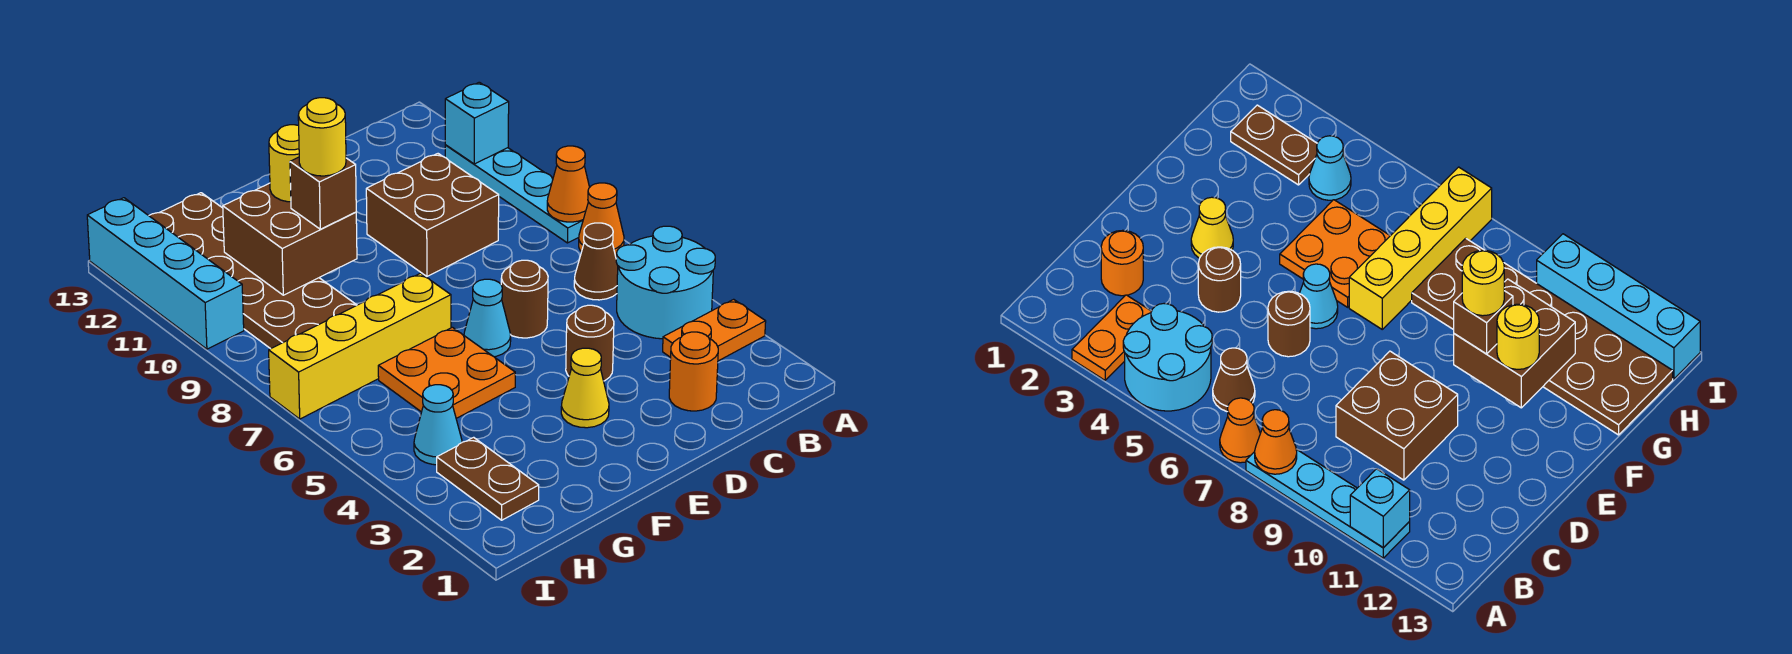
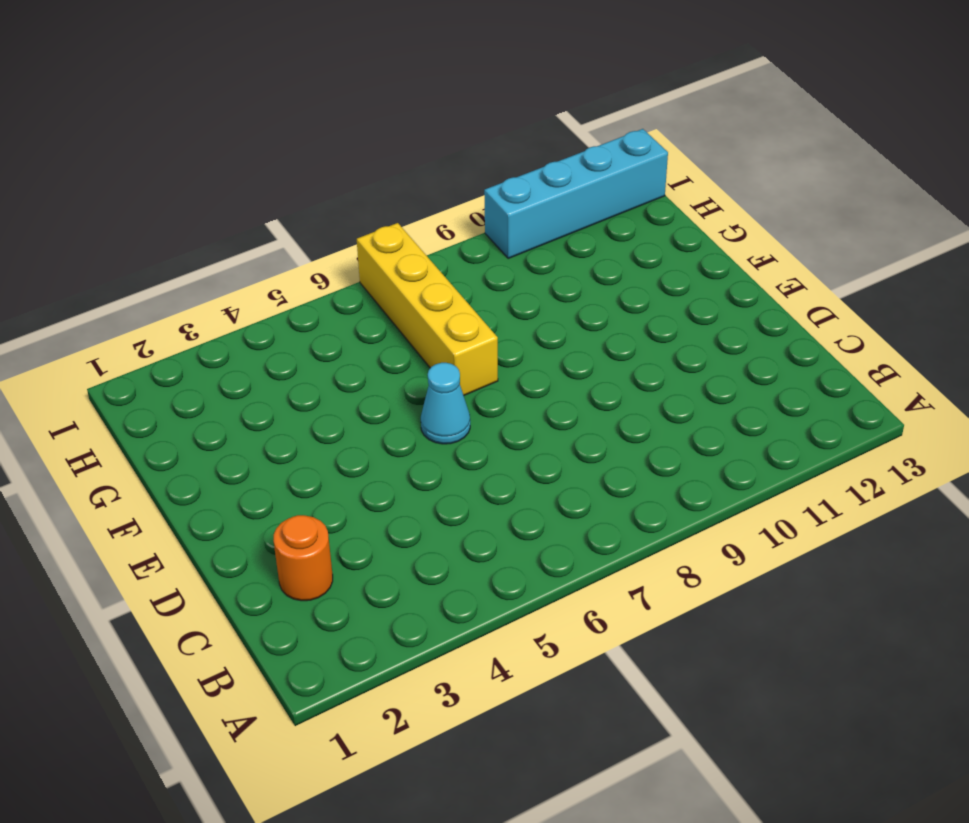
none -> orange 1x2 plate [663,299,766,361]
none -> cyan 2x2 round brick [616,226,715,339]
none -> orange 1x1 cone [579,183,624,256]

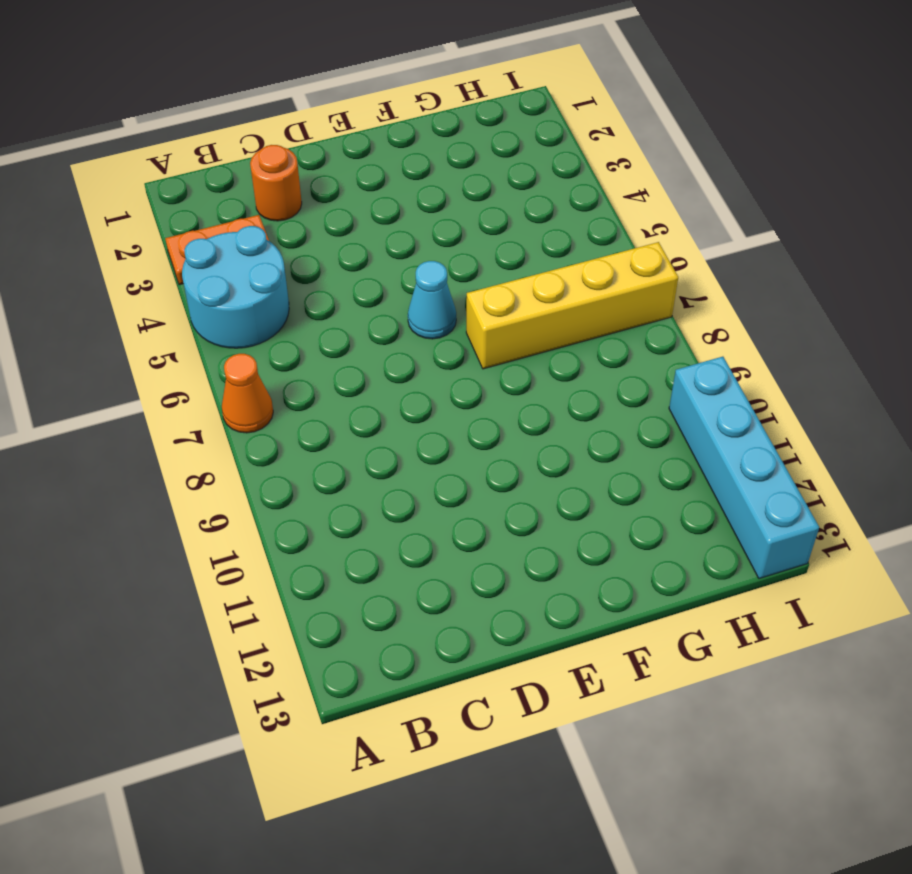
none -> cyan 1x4 plate [445,145,583,243]
none -> brown 1x1 cone [574,223,618,300]
none -> brown 2x2 brick [366,154,499,276]

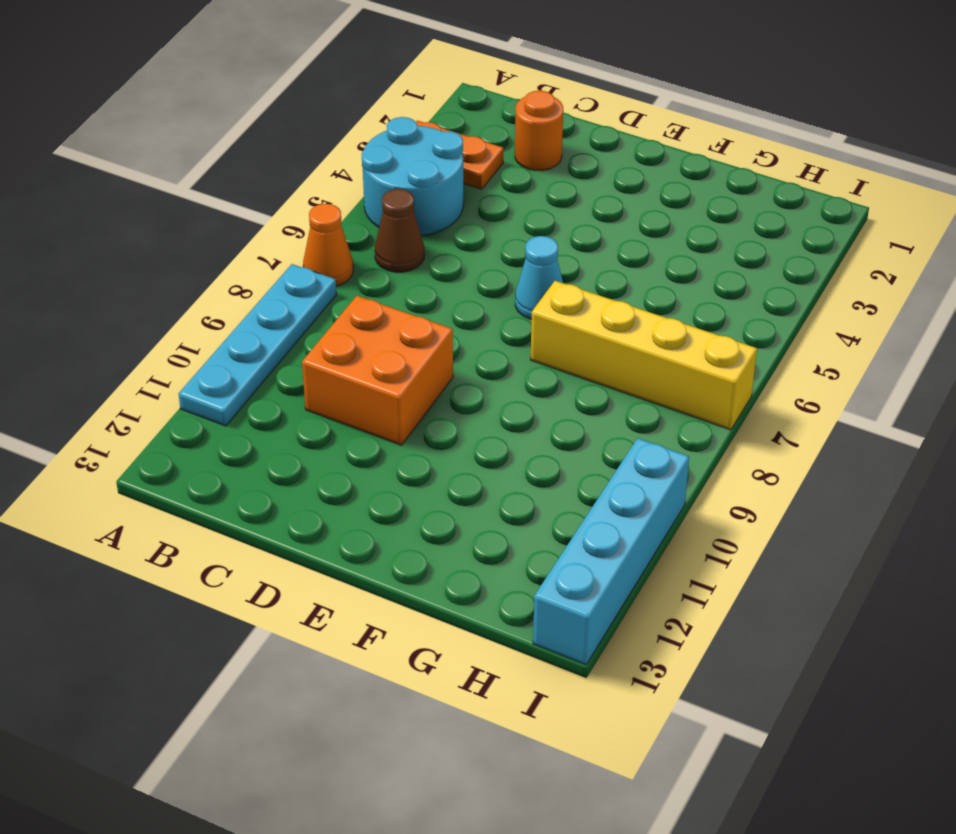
orange 2x2 brick [302,296,453,445] -> brown 2x2 brick [366,154,499,276]
none -> brown 1x1 round brick [566,305,614,381]
none -> brown 1x1 round brick [501,260,548,338]
none -> yellow 1x1 cone [561,348,609,428]

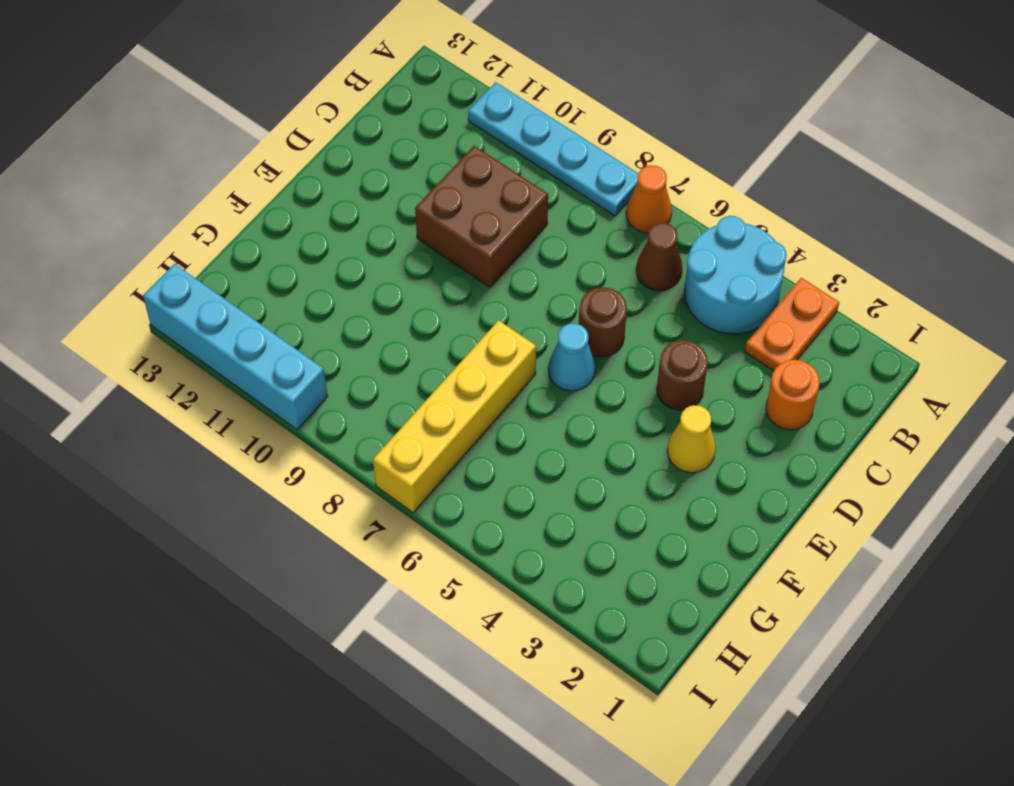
none -> orange 2x2 plate [378,327,515,418]
none -> brown 2x6 plate [149,193,356,349]
none -> brown 1x2 plate [437,437,539,520]

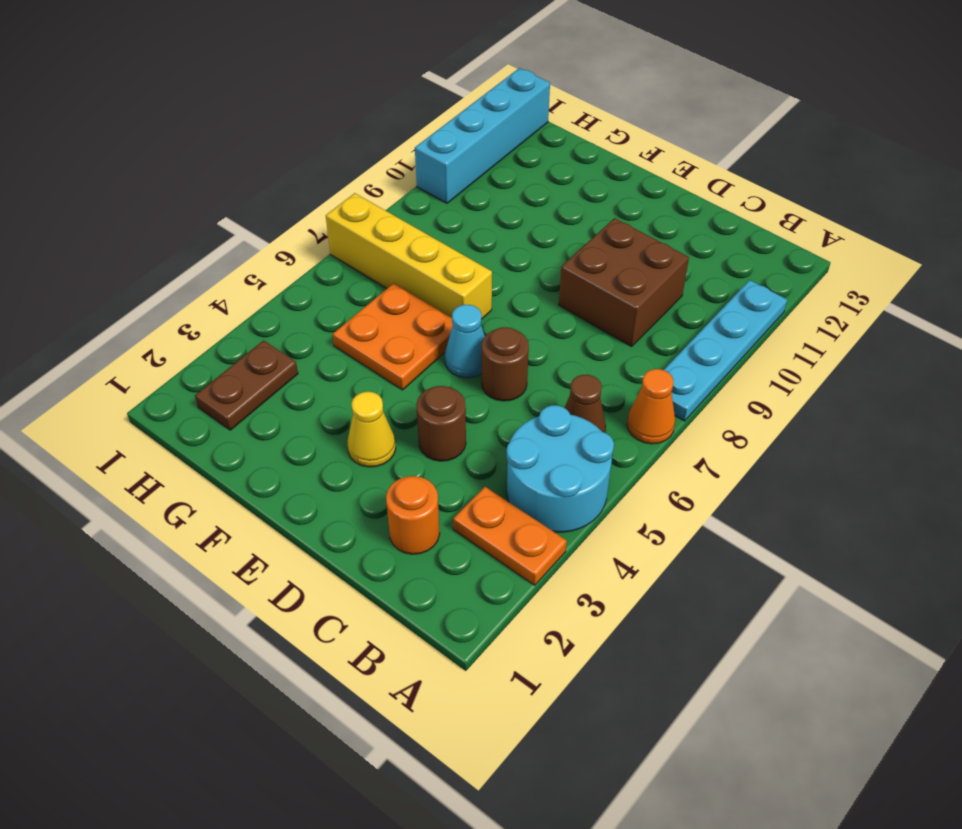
none -> brown 2x6 plate [149,193,356,349]
none -> cyan 1x1 cone [414,385,462,465]
none -> orange 1x1 cone [547,146,590,222]

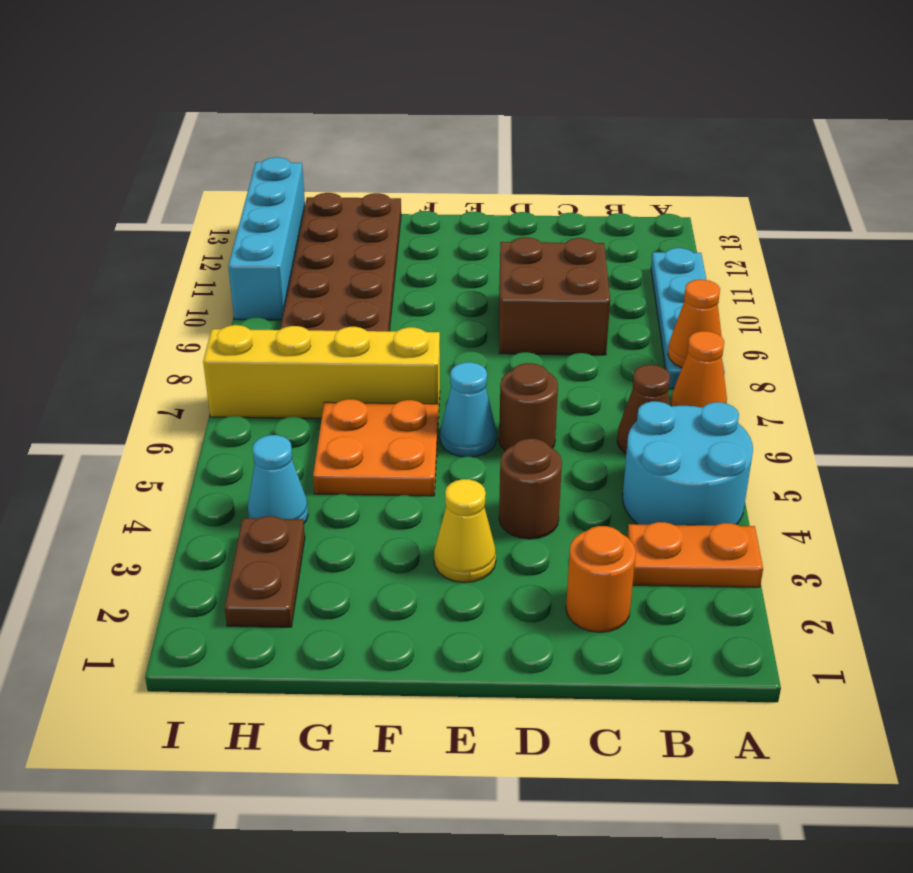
none -> cyan 1x1 brick [445,82,509,164]
none -> brown 2x2 brick [223,183,357,295]
none -> brown 1x1 brick [290,157,356,229]

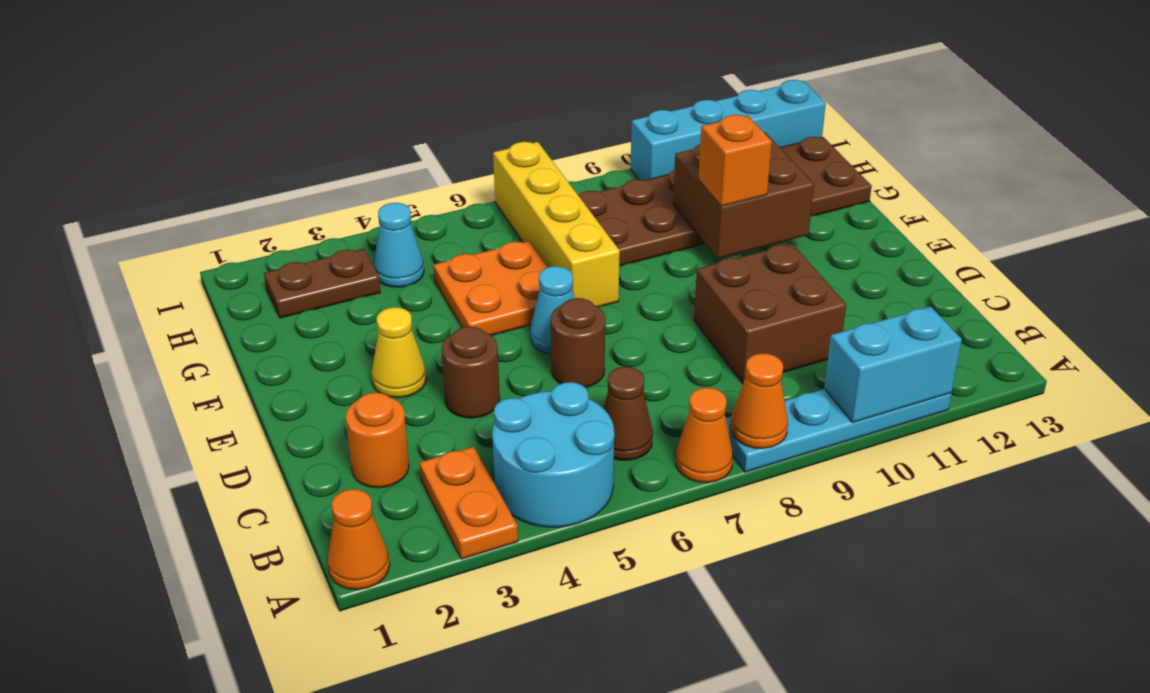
orange 1x1 cone [327,489,390,590] -> none
cyan 1x2 brick [824,307,962,422] -> cyan 1x1 brick [445,82,509,164]
orange 1x1 brick [698,115,772,206] -> brown 1x1 brick [290,157,356,229]
none -> yellow 1x1 round brick [269,125,299,202]
none -> yellow 1x1 round brick [298,98,346,176]

